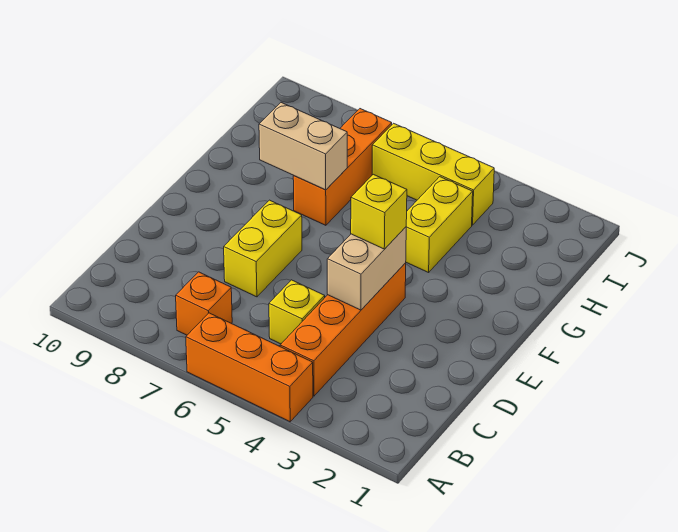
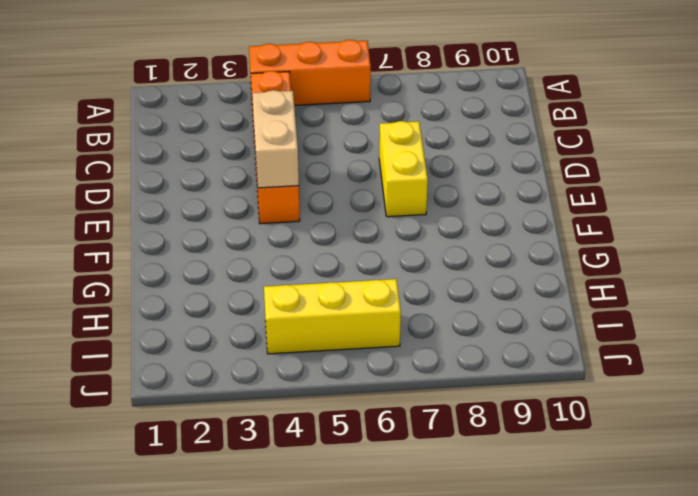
none -> orange 1x1 brick [176,272,232,335]
none -> yellow 1x1 brick [269,280,325,344]

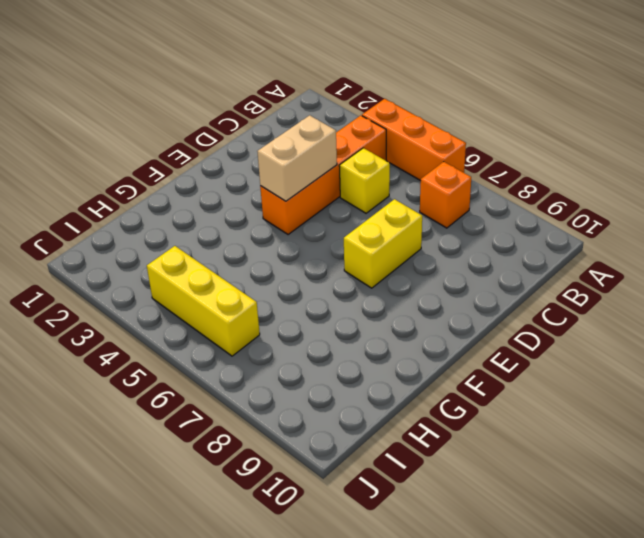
none -> yellow 1x2 brick [406,177,473,272]
none -> orange 1x3 brick [293,109,392,225]

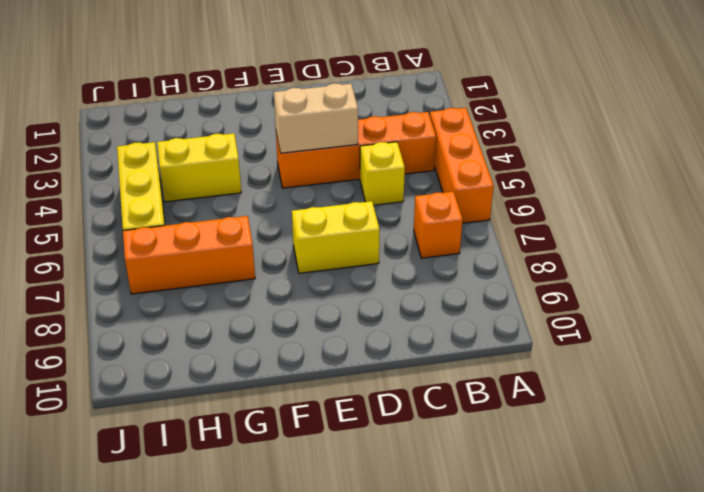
none -> tan 1x2 brick [259,103,347,190]
none -> yellow 1x1 brick [351,174,407,249]

